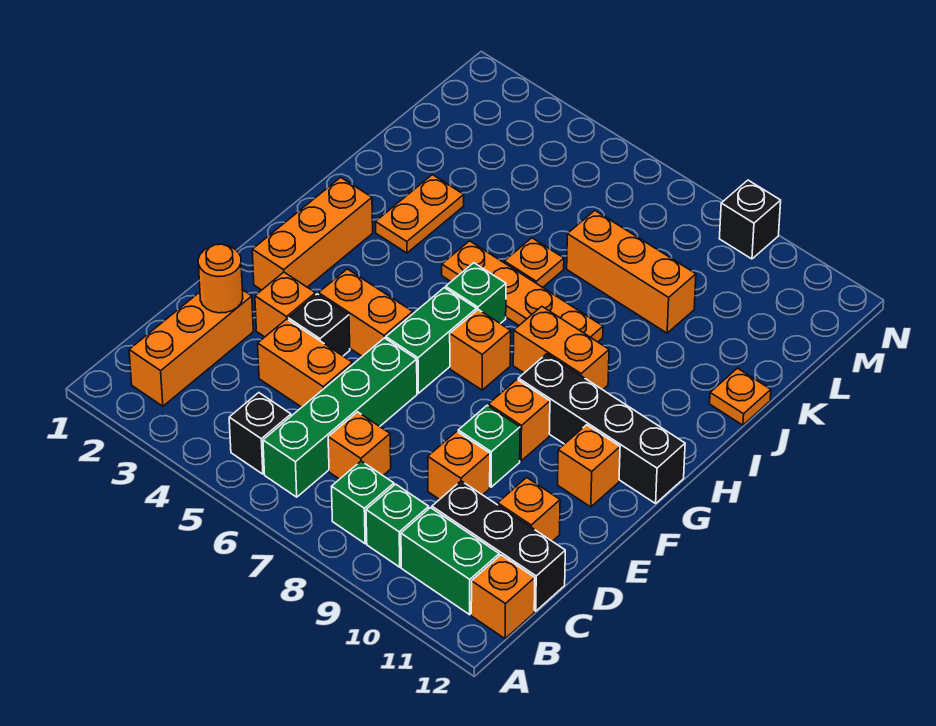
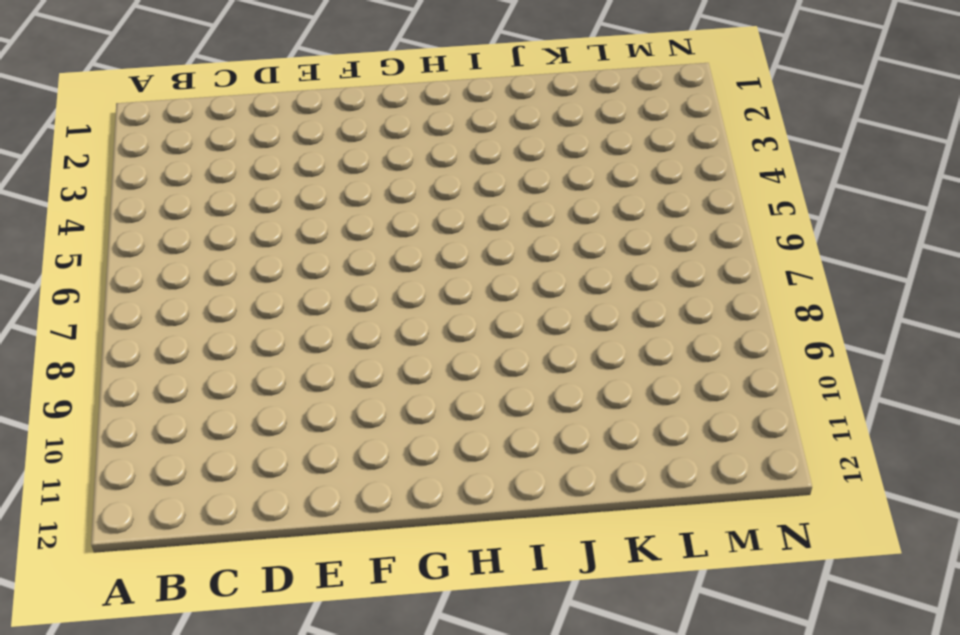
none -> orange 1x3 brick [129,290,253,406]
none -> black 1x1 brick [229,393,291,474]
none -> green 1x4 brick [263,338,417,497]
none -> green 1x1 brick [332,461,394,544]

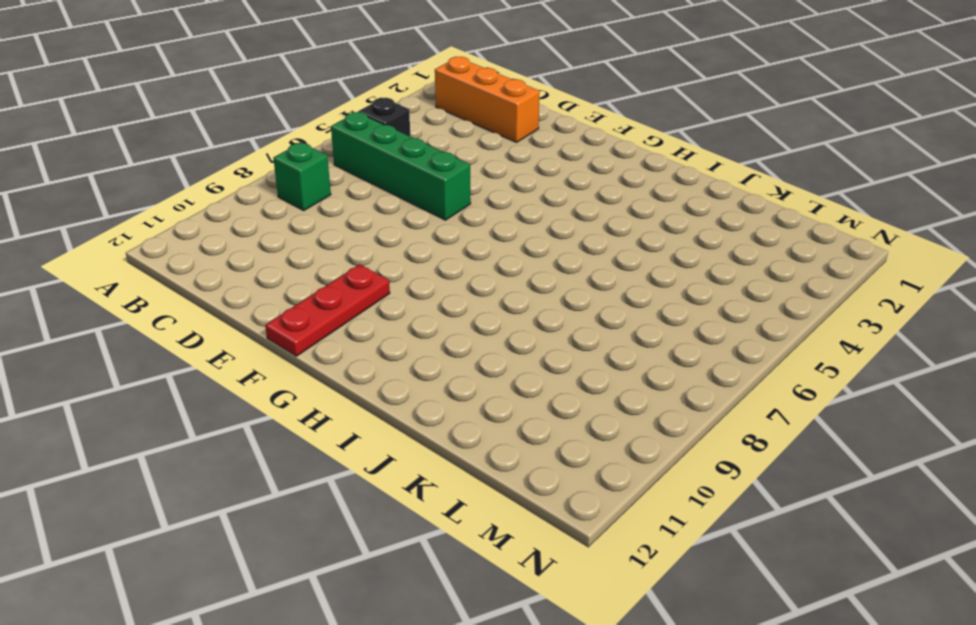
red 1x3 plate [265,264,390,356] -> orange 1x1 brick [558,425,620,507]
none -> green 1x1 brick [366,484,429,567]
none -> green 1x2 brick [401,508,499,615]
none -> orange 1x1 brick [471,555,535,639]
none -> orange 1x1 brick [328,412,391,479]

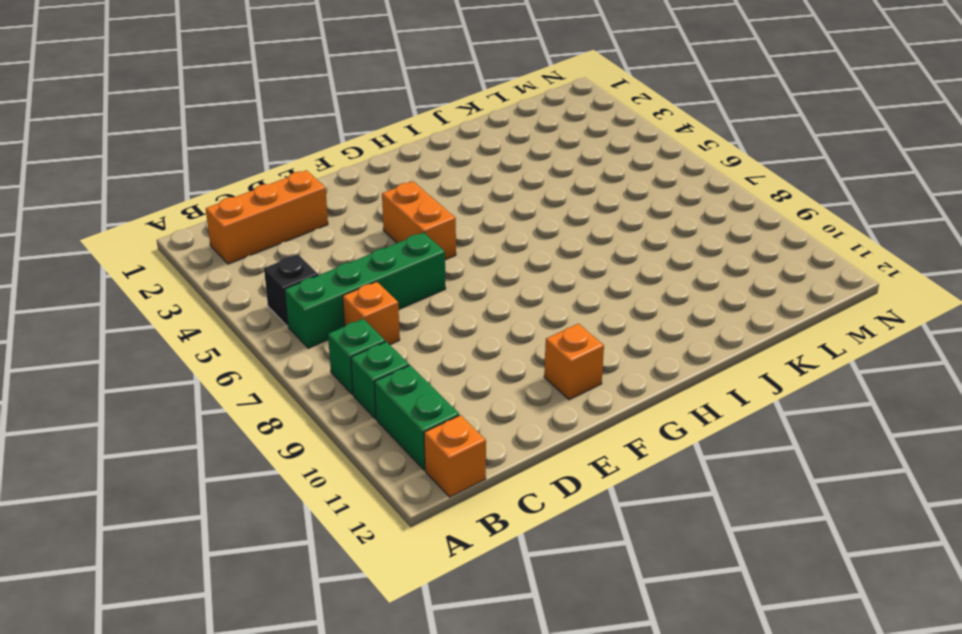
none -> black 1x3 brick [432,481,565,611]
none -> orange 1x2 brick [258,319,352,407]
none -> orange 1x1 brick [428,432,490,499]
none -> orange 1x1 brick [498,478,560,541]

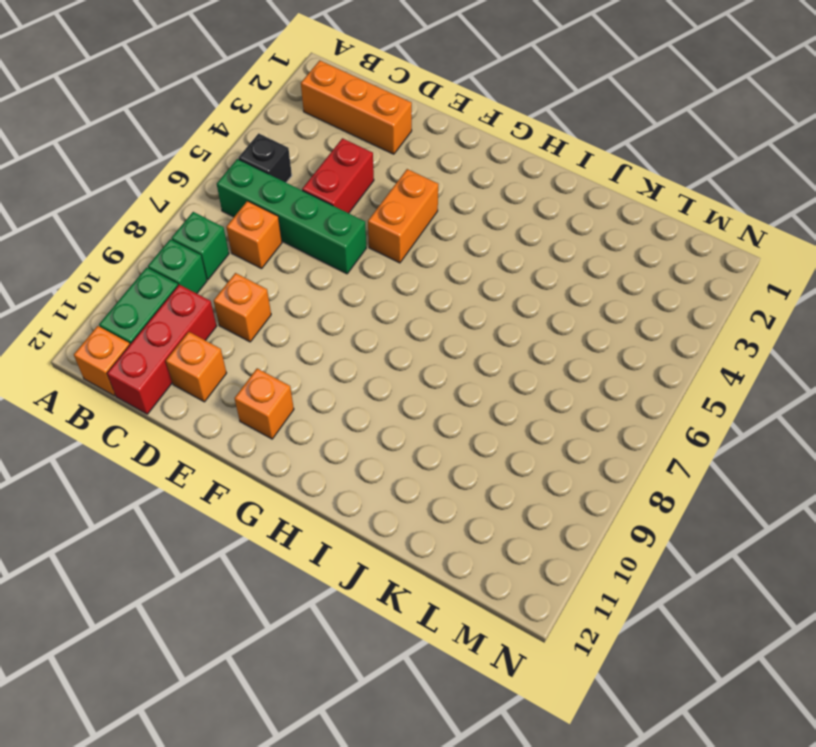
red 1x3 brick [107,285,217,414] -> black 1x3 brick [432,481,565,611]
red 1x2 brick [302,138,374,213] -> orange 1x2 brick [258,319,352,407]
none -> orange 1x1 brick [255,272,316,337]
none -> black 1x1 brick [288,294,350,356]
none -> green 1x1 brick [458,405,520,487]
none -> orange 1x3 brick [252,177,373,290]

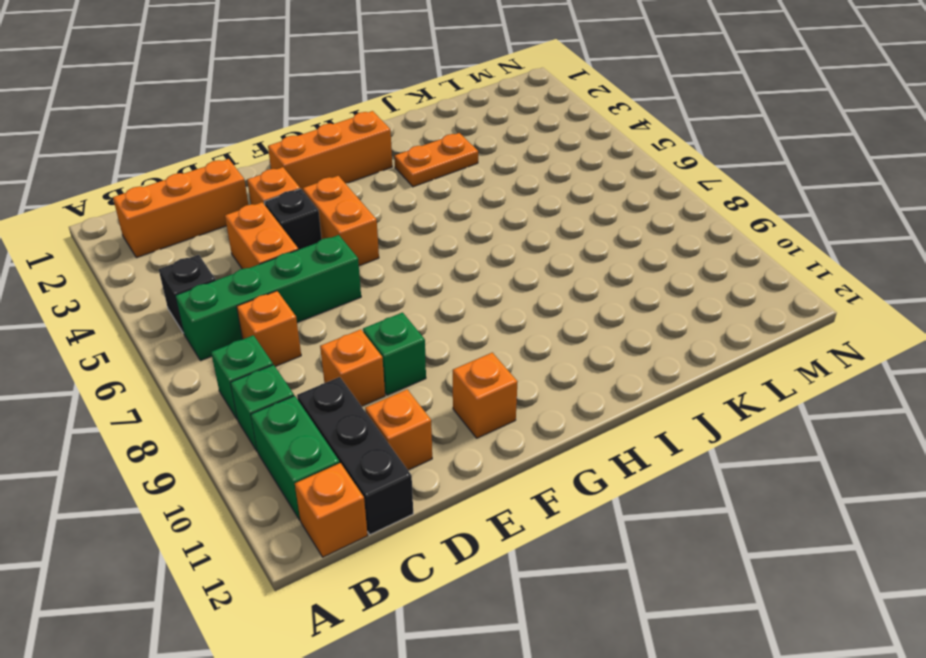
none -> green 1x2 brick [386,288,477,393]
none -> orange 1x1 brick [488,380,550,461]
none -> orange 1x1 brick [450,310,511,390]
none -> black 1x4 brick [518,354,685,503]

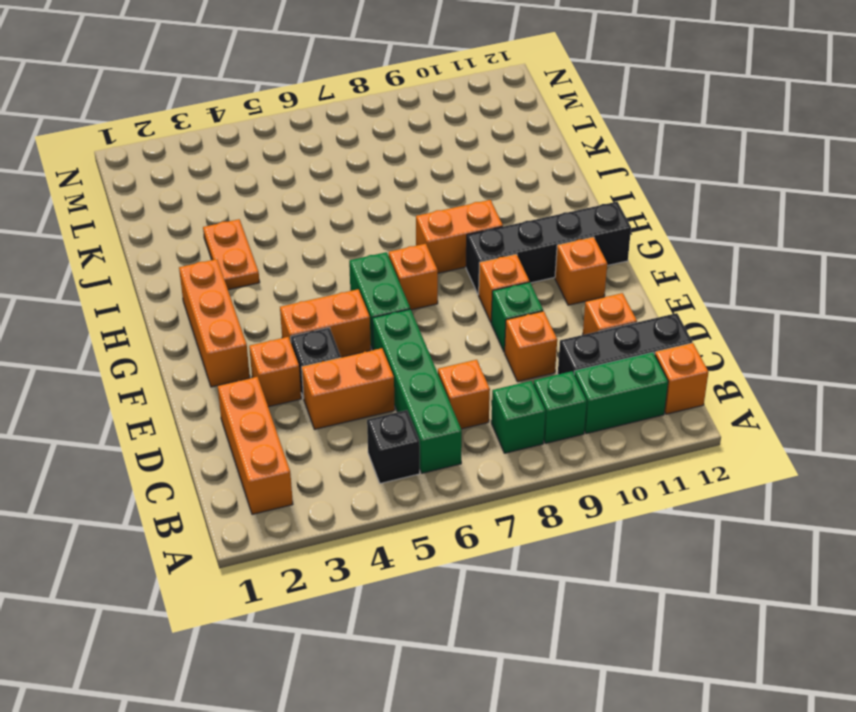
none -> green 1x1 brick [446,263,506,324]
none -> orange 1x4 plate [442,241,603,342]
none -> orange 1x1 plate [504,238,564,287]
none -> orange 1x1 plate [710,368,771,425]

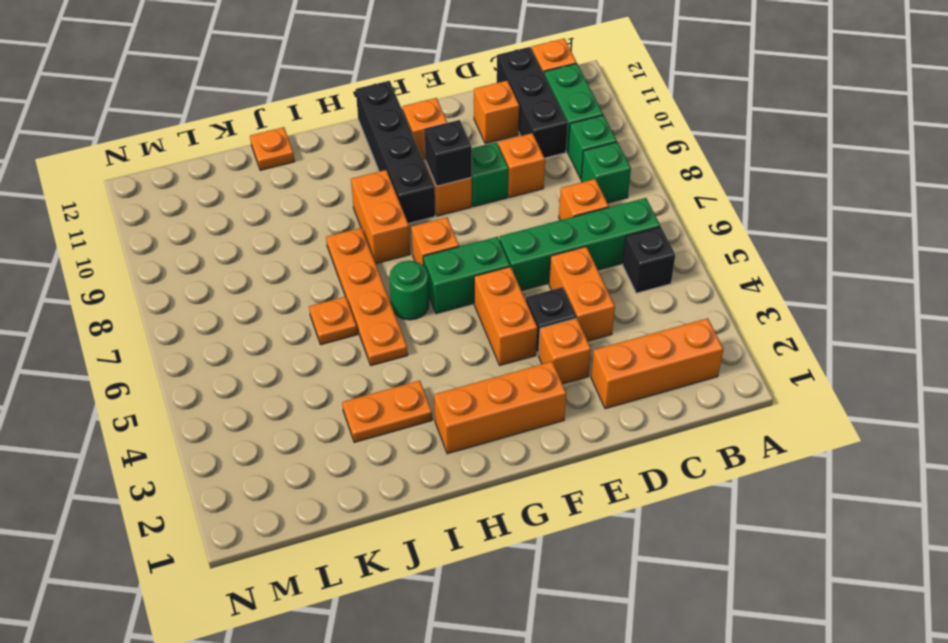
black 1x1 brick [424,120,472,186] -> black 1x1 brick moved to [719,180,781,259]
green 1x1 round brick [389,261,429,320] -> green 1x1 brick [446,263,506,324]
none -> orange 1x3 brick [567,211,696,333]
none -> orange 1x1 round brick [198,244,243,313]

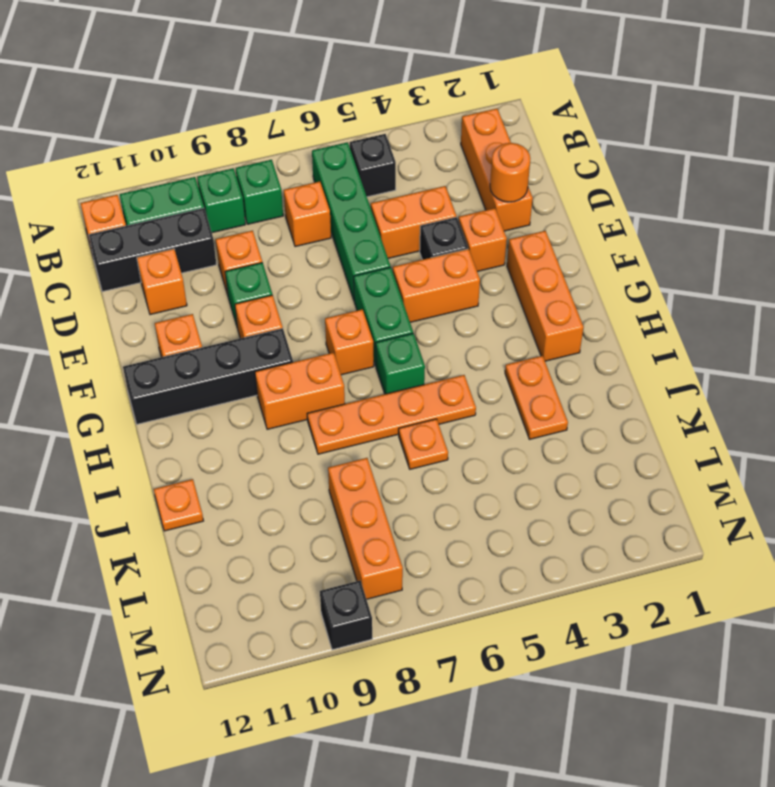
orange 1x3 brick [328,458,403,599] -> orange 1x3 brick turned to [567,211,696,333]

